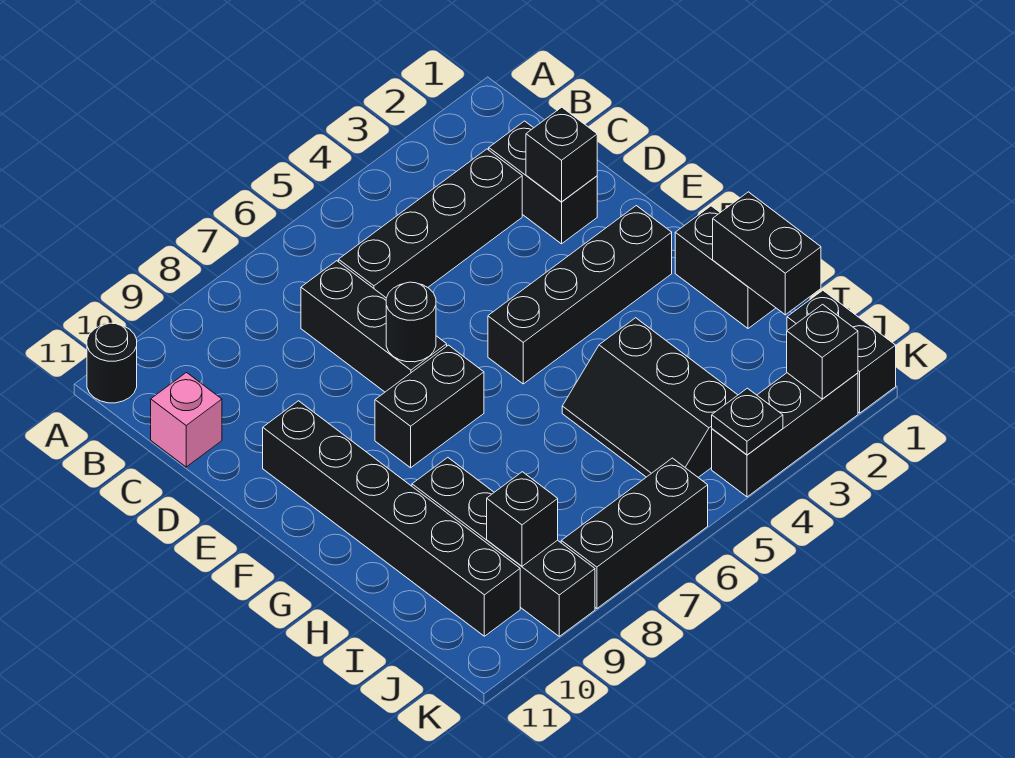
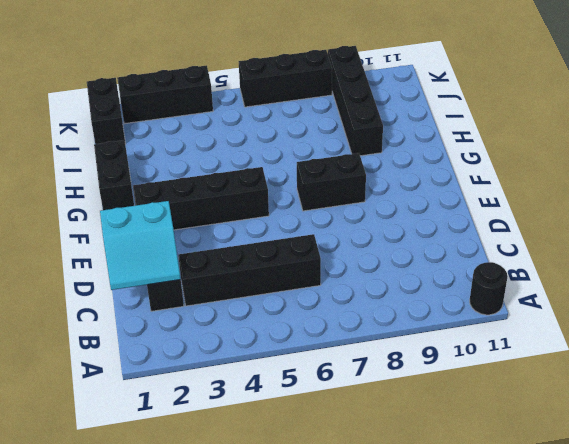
cyan 2x2 slope [100,201,181,290] -> black 1x1 brick [526,107,597,202]
none -> black 1x3 brick [301,261,447,392]
none -> pink 1x1 brick [151,373,222,467]
none -> black 1x6 brick [263,401,520,636]

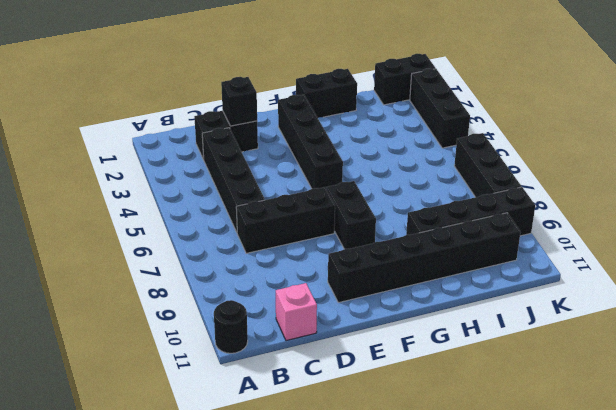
none -> black 2x3 slope [562,318,737,477]
none -> black 1x1 round brick [386,282,436,362]
none -> black 1x2 brick [713,192,821,315]

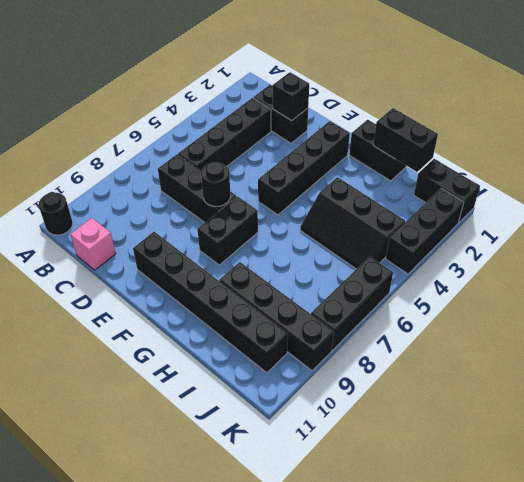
none -> black 1x1 brick [487,472,558,566]
none -> black 1x1 brick [787,304,858,399]
none -> black 1x1 plate [712,388,783,455]

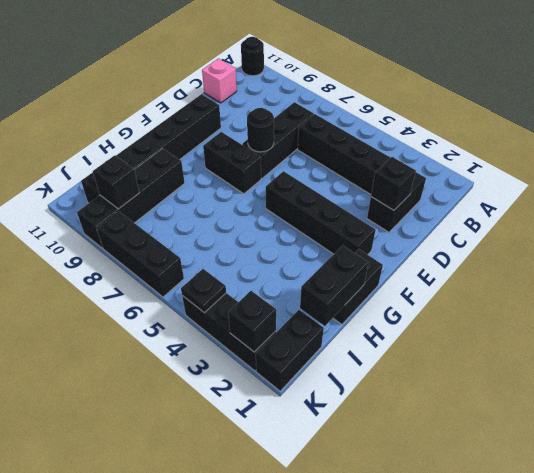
none -> black 2x3 slope [562,318,737,477]

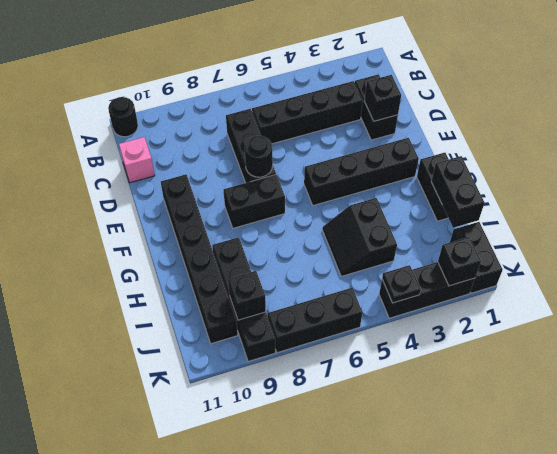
black 2x2 slope [322,198,397,276] -> black 2x3 slope [562,318,737,477]

